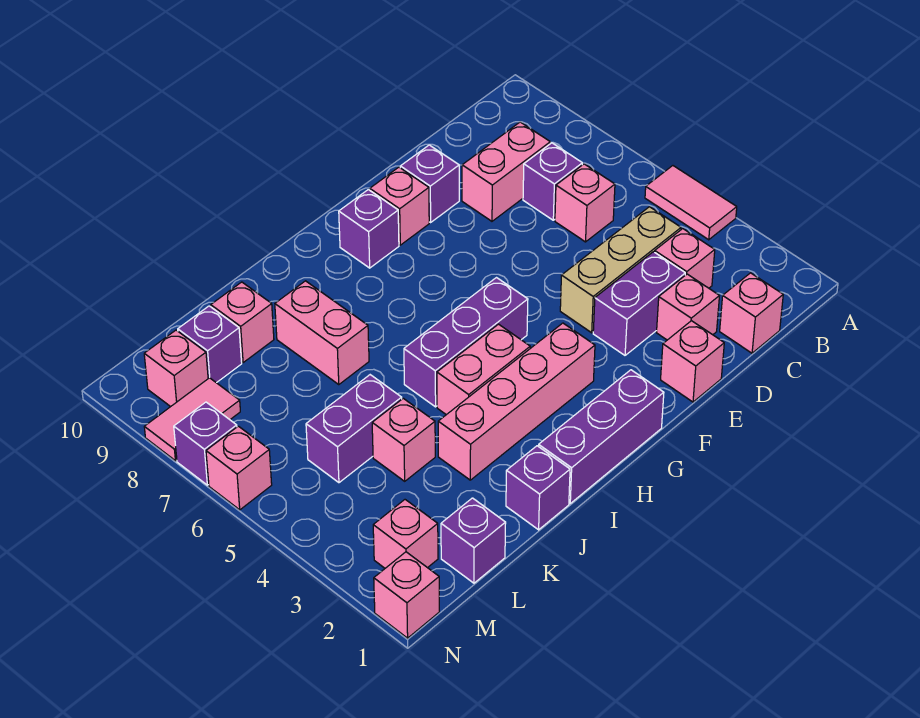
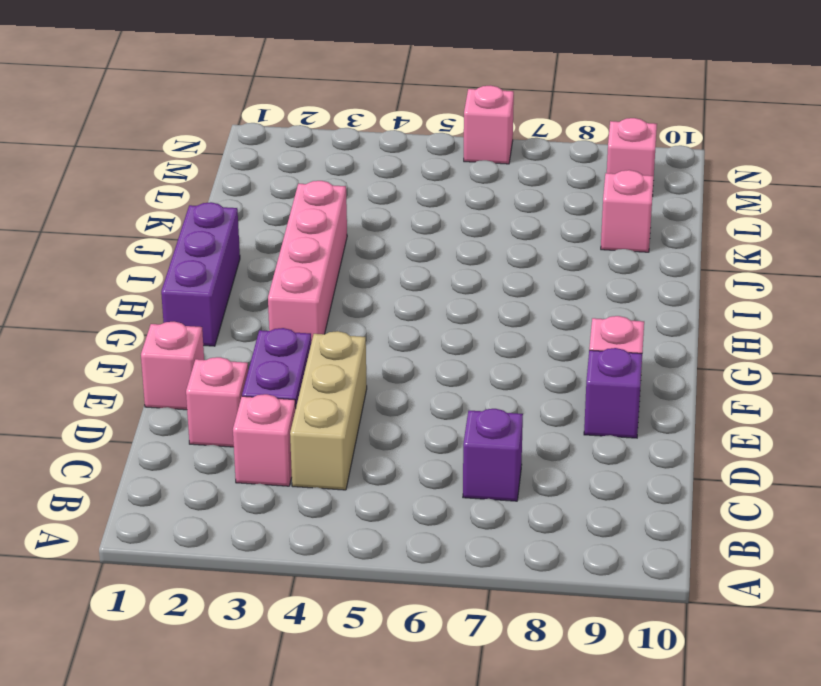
none -> pink 1x2 tile [645,166,737,240]
none -> pink 1x1 brick [720,273,783,353]
none -> pink 1x1 brick [555,164,615,242]
none -> pink 1x2 brick [462,122,550,221]

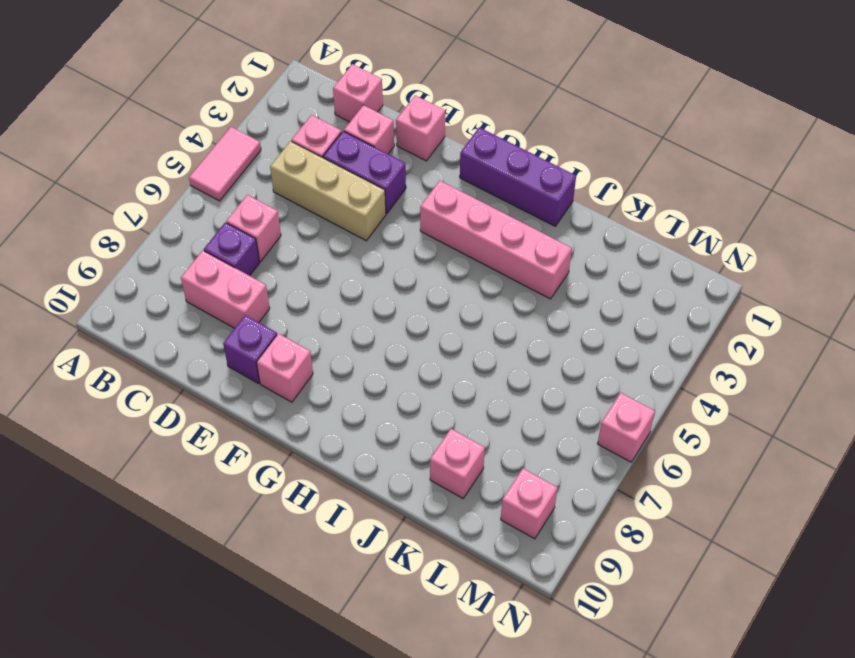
none -> purple 1x3 brick [404,278,528,407]
none -> purple 1x1 brick [339,190,399,268]
none -> pink 1x2 brick [437,324,530,415]
none -> purple 1x1 brick [506,446,570,530]

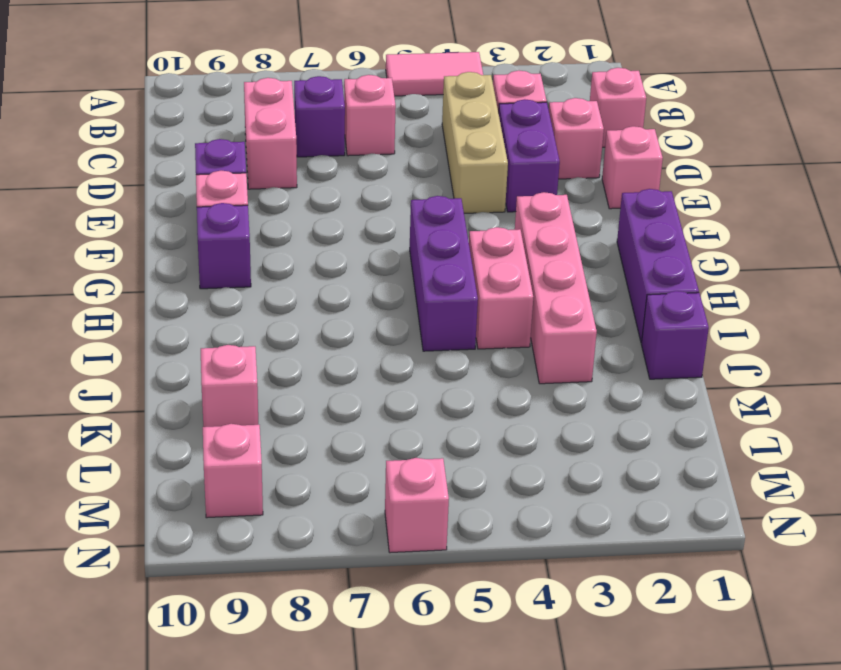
none -> pink 1x2 brick [275,281,369,384]
none -> pink 1x1 brick [372,398,435,481]
none -> purple 1x2 brick [306,375,402,483]
none -> purple 1x1 brick [441,498,506,583]

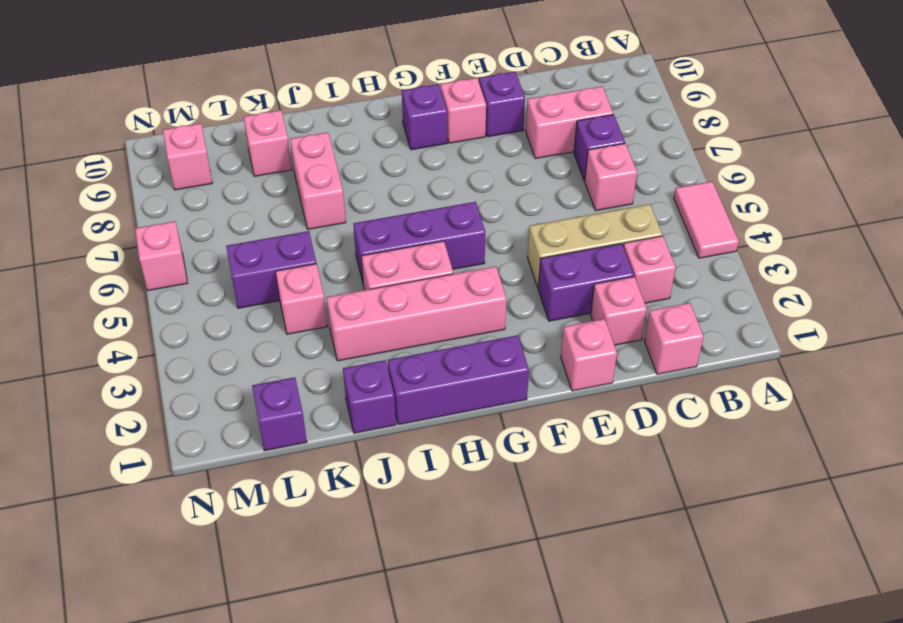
none -> purple 1x1 brick [178,306,242,383]
none -> pink 1x1 brick [373,500,438,568]
none -> pink 1x2 tile [144,378,240,461]
none -> pink 1x1 brick [374,552,439,638]

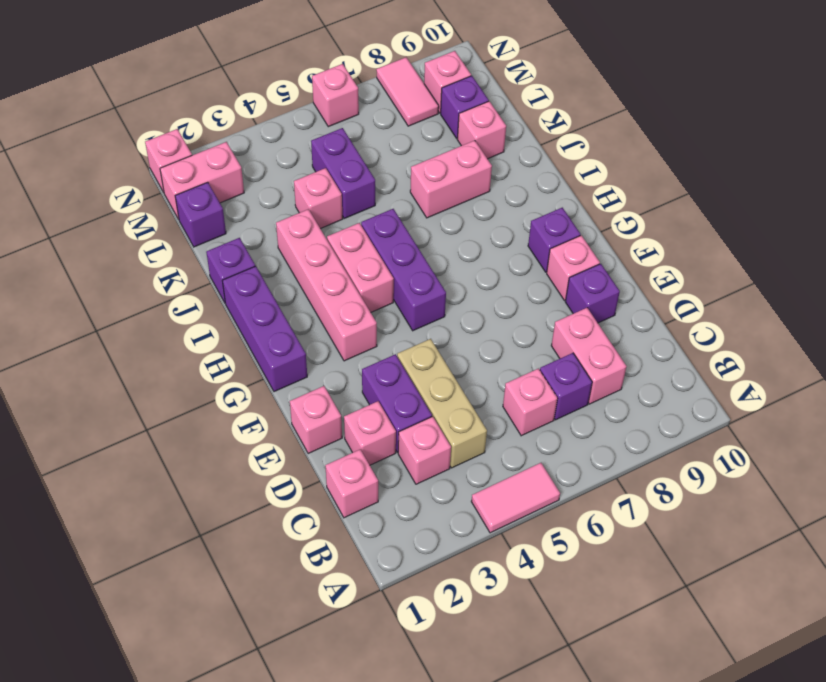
pink 1x2 brick [160,142,244,219] -> pink 1x1 brick [373,500,438,568]
none -> purple 1x1 brick [174,402,237,485]

